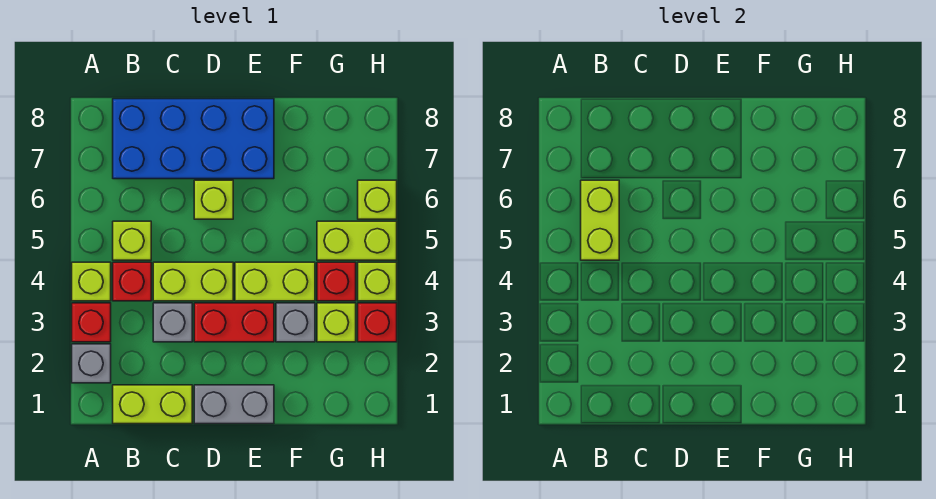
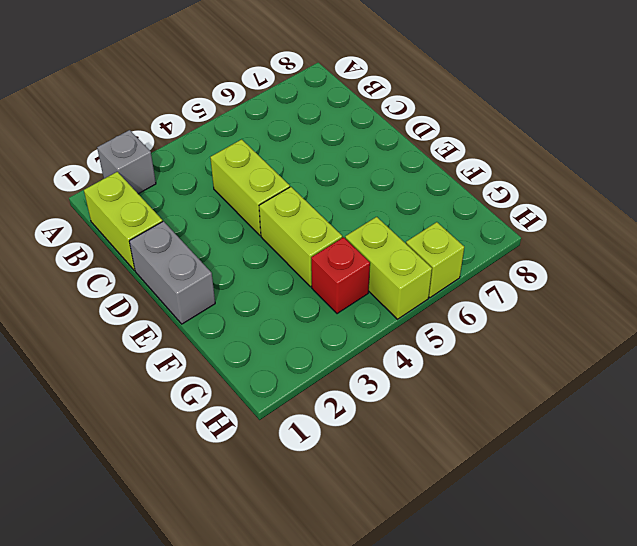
none -> red 1x1 brick [72,303,111,342]
none -> lime 1x1 brick [72,262,111,301]
none -> red 1x1 brick [113,262,151,301]

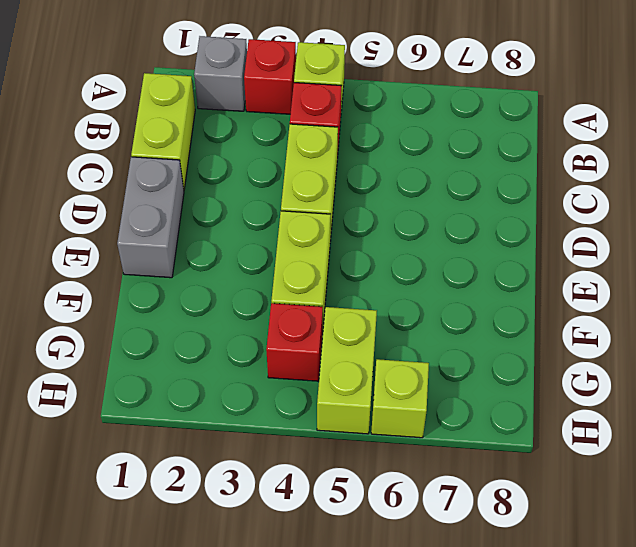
none -> lime 1x1 brick [113,221,151,260]
none -> blue 2x4 brick [113,99,274,179]
none -> grey 1x1 brick [153,303,192,342]

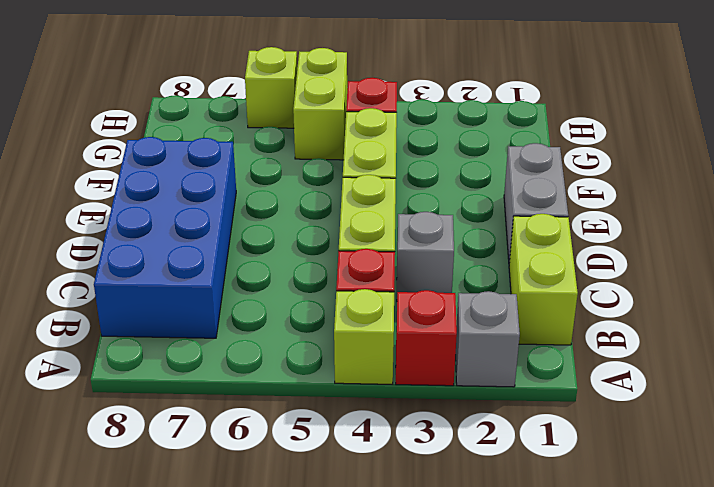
none -> lime 1x1 brick [113,221,151,260]
none -> red 1x2 brick [194,303,274,342]
none -> lime 1x1 brick [194,180,233,219]

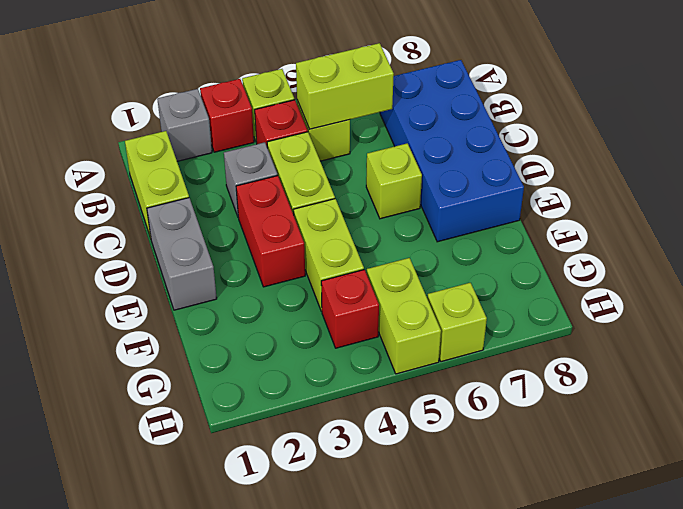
none -> grey 1x1 brick [276,303,315,342]
none -> lime 1x1 brick [317,303,356,342]
none -> red 1x1 brick [358,303,397,342]

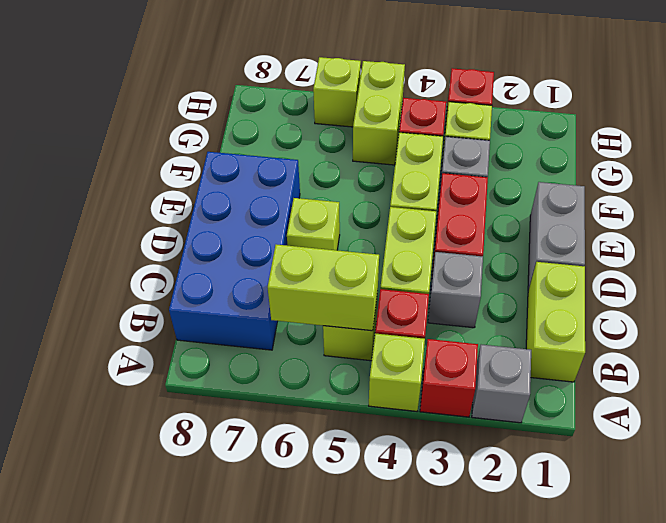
none -> lime 1x1 brick [358,262,397,301]

